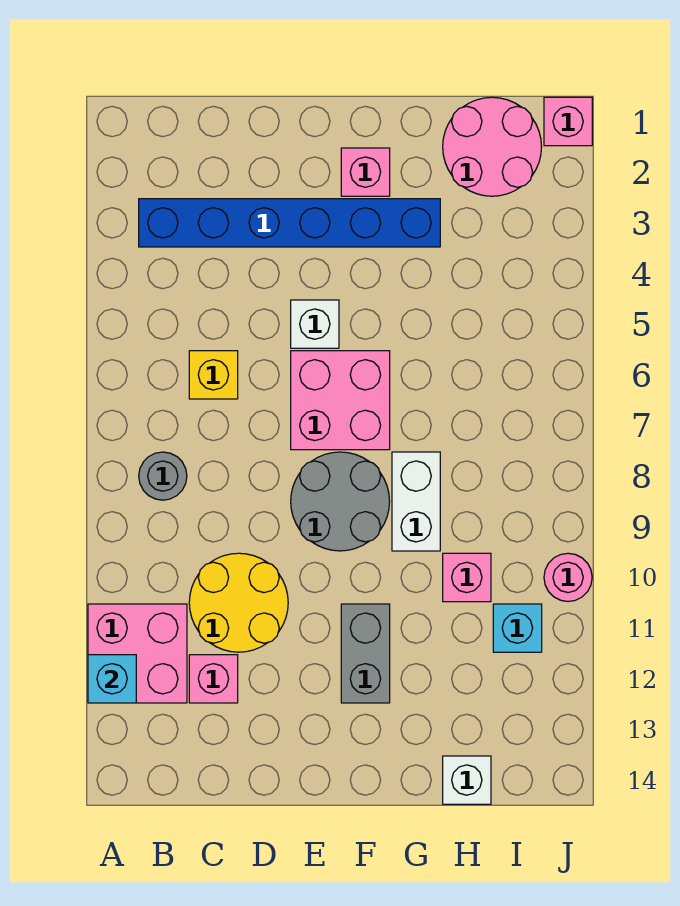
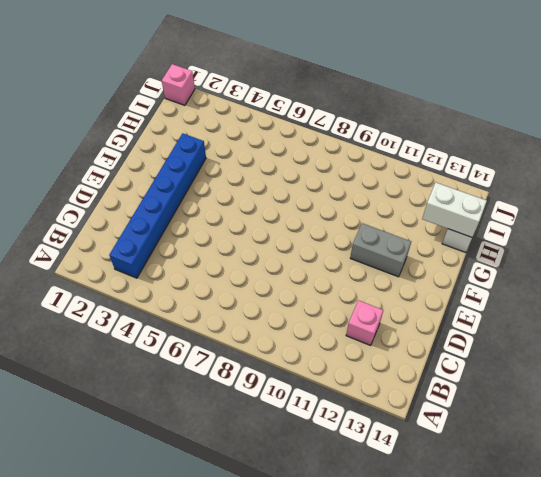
white 1x2 brick [422,183,487,237] -> white 1x2 brick moved to [392,452,440,551]
none -> pink 2x2 brick [88,604,187,703]
none -> grey 1x1 round brick [139,452,187,500]
none -> yellow 1x1 brick [189,351,238,399]

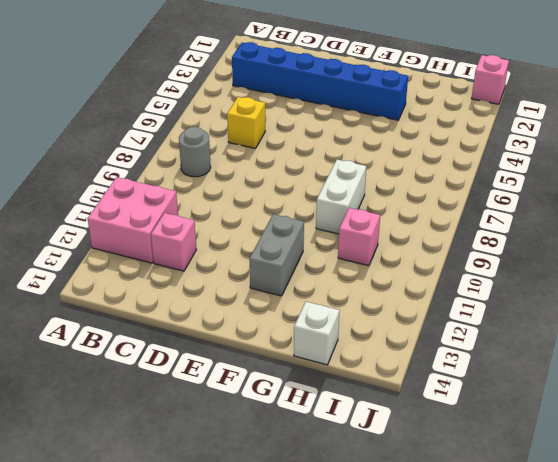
none -> yellow 2x2 round brick [189,553,288,652]
none -> white 1x1 brick [291,300,339,348]
none -> pink 2x2 brick [291,351,390,450]

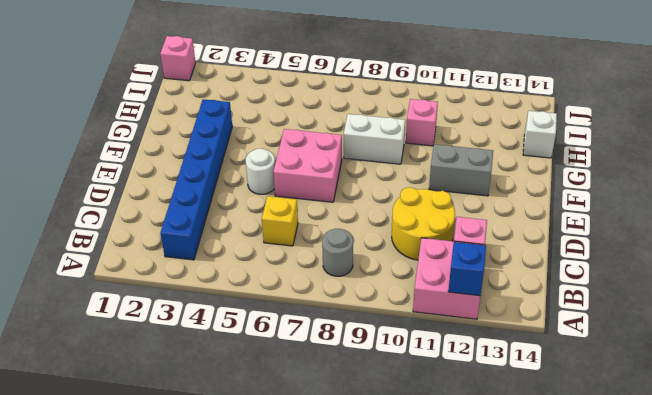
blue 1x1 brick [448,242,486,296] -> cyan 1x1 brick [88,655,136,703]
white 1x1 round brick [246,148,275,194] -> white 1x1 brick [291,300,339,348]
none -> grey 2x2 round brick [291,452,390,551]
none -> pink 1x1 brick [341,148,390,196]
none -> pink 2x2 round brick [443,97,542,196]

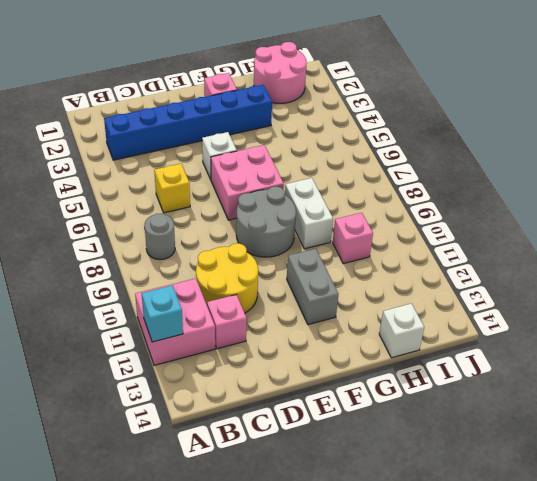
none -> cyan 1x1 brick [493,604,542,652]
none -> pink 1x1 brick [544,97,592,146]
none -> pink 1x1 round brick [544,553,592,602]

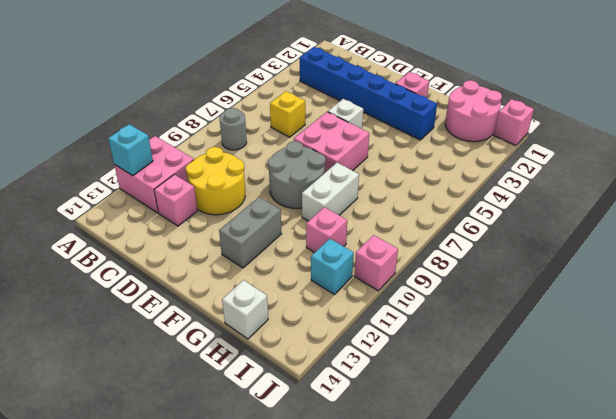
pink 1x1 brick [354,235,398,291] -> pink 1x1 round brick [544,553,592,602]

